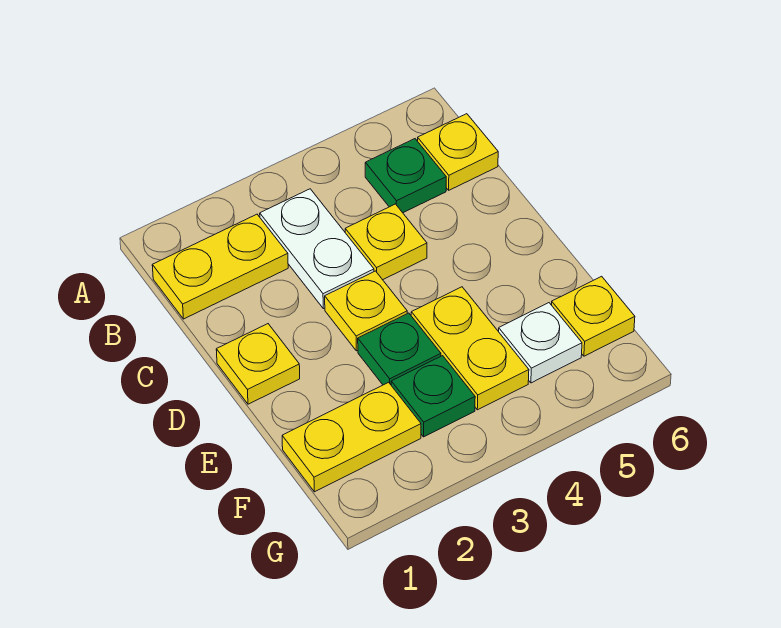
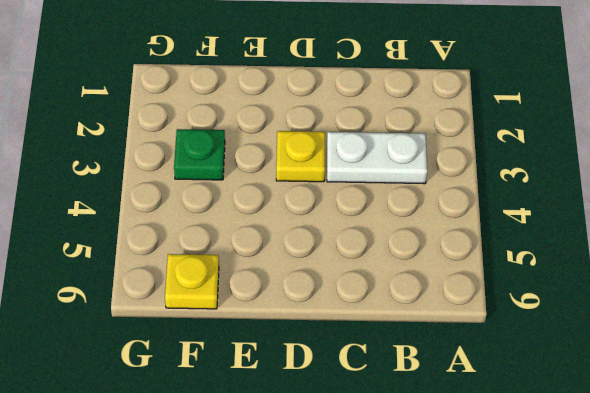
none -> yellow 1x2 plate [152,214,288,319]
none -> green 1x1 plate [365,139,446,213]
none -> yellow 1x1 plate [418,114,498,190]

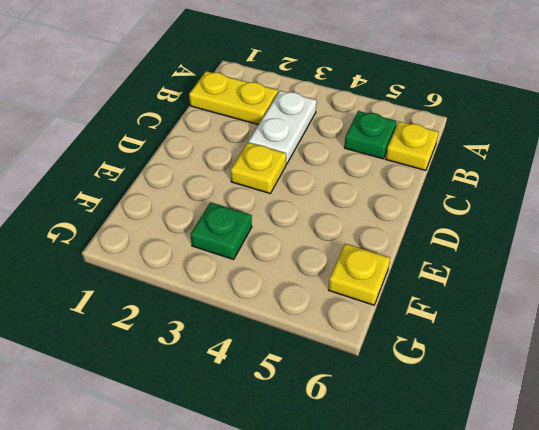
none -> yellow 1x1 plate [345,204,427,280]
none -> yellow 1x1 plate [216,324,300,404]
none -> green 1x1 plate [358,313,441,385]

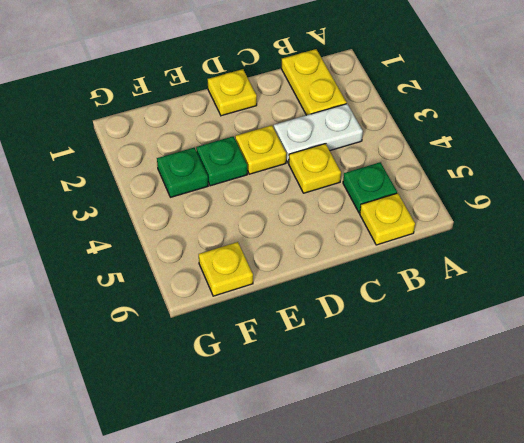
none -> yellow 1x2 plate [411,287,529,410]
none -> yellow 1x2 plate [282,382,421,492]
none -> white 1x1 plate [499,303,582,383]

